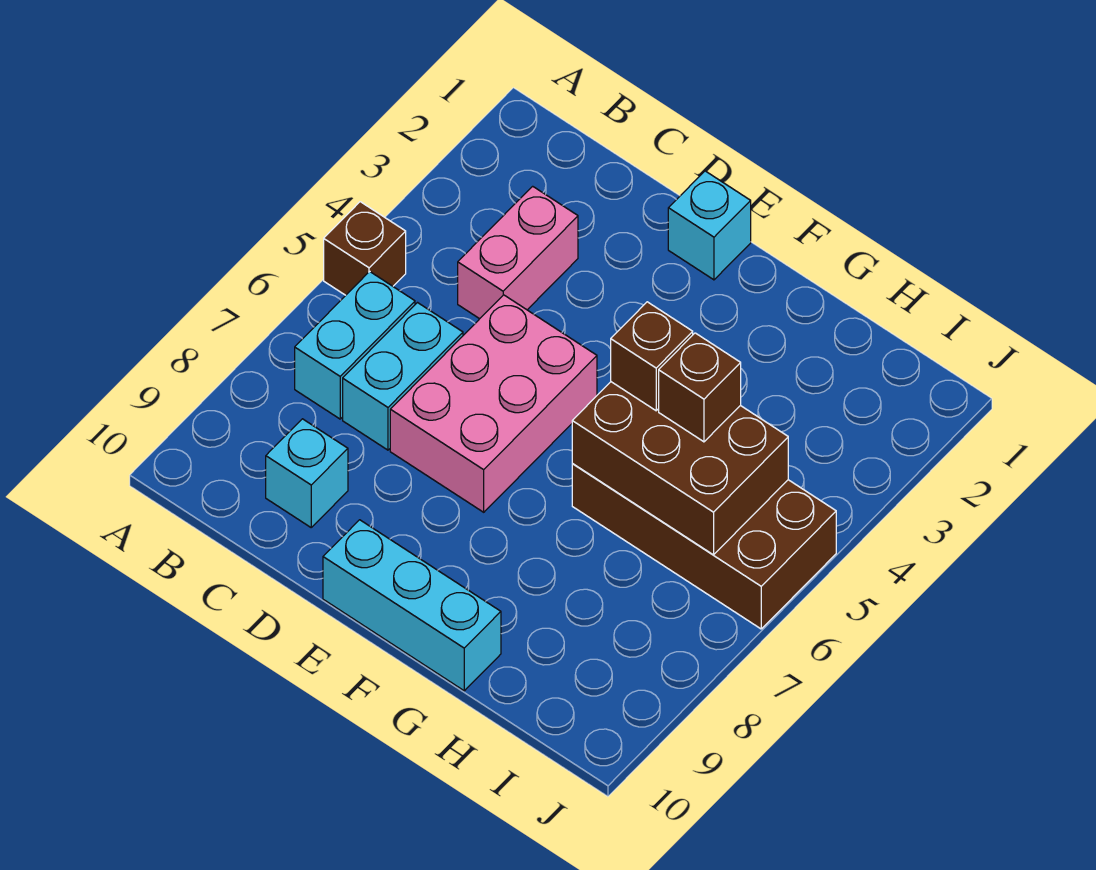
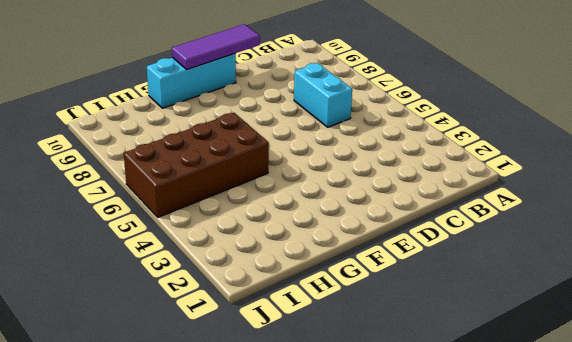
purple 1x3 tile [172,24,260,70] -> none
none -> brown 1x1 brick [324,202,406,295]
none -> cyan 1x2 brick [295,271,415,419]
none -> pink 1x2 brick [458,186,578,319]

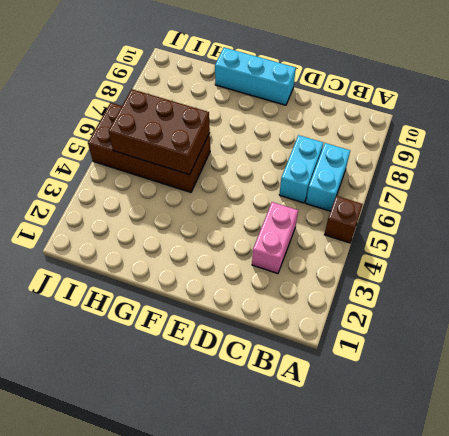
none -> cyan 1x1 brick [266,419,348,527]
none -> pink 2x3 brick [390,295,597,512]
none -> cyan 1x1 brick [668,171,751,280]

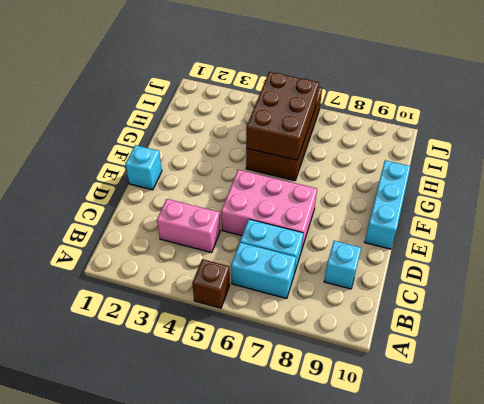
none -> brown 1x1 brick [611,302,693,411]
none -> brown 1x1 brick [659,333,741,442]

